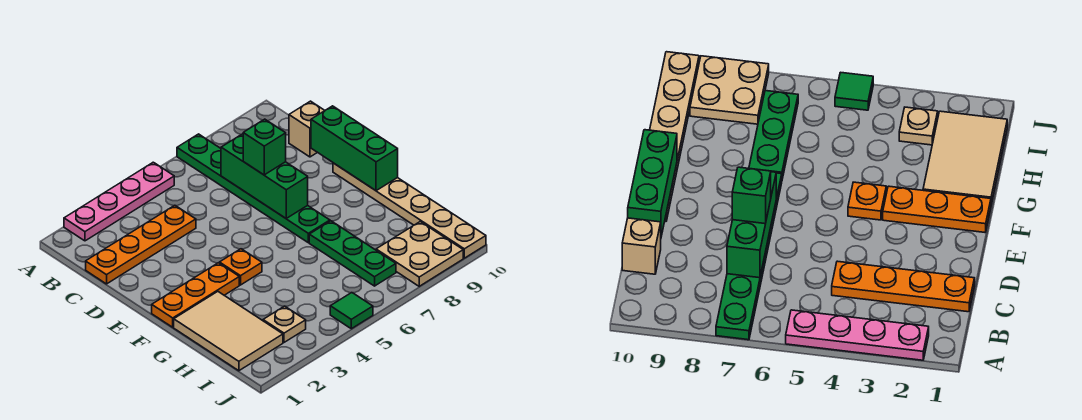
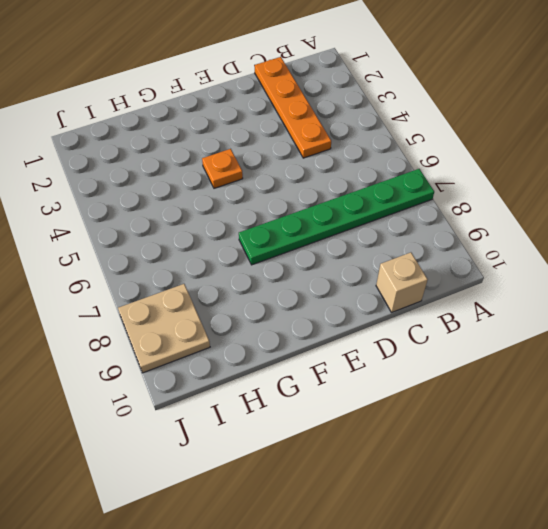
none -> pink 1x4 plate [64,162,174,241]
none -> tan 1x6 plate [333,163,486,258]
none -> orange 1x3 plate [152,263,239,327]

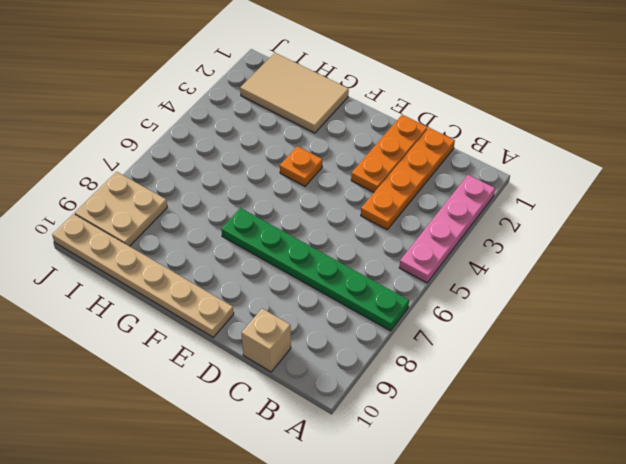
orange 1x3 plate [351,115,428,192] -> orange 1x3 plate moved to [152,263,239,327]
none -> green 1x3 plate [309,221,396,286]
none -> tan 1x1 plate [263,306,306,342]
none -> green 1x1 tile [330,293,373,329]

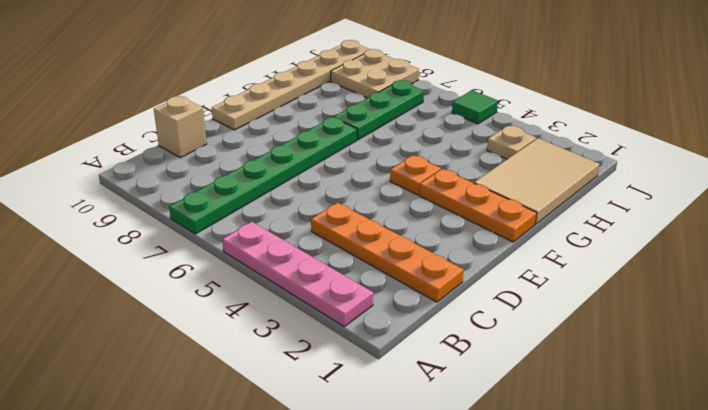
none -> green 1x3 brick [221,134,308,218]
none -> green 1x3 brick [311,106,398,191]
none -> green 1x1 brick [243,119,286,175]

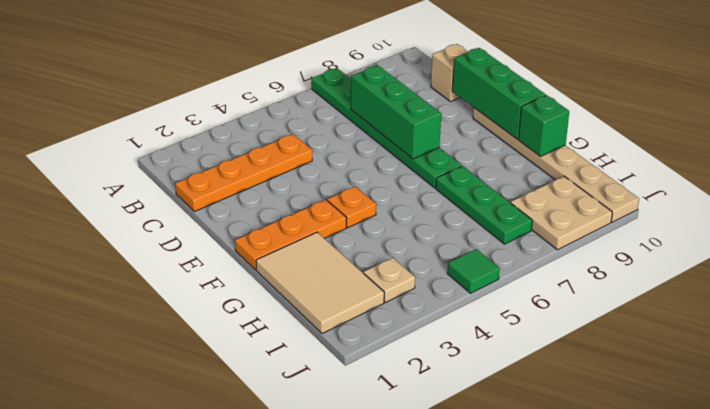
green 1x1 brick [518,95,569,156] -> green 1x1 brick moved to [243,119,286,175]
none -> pink 1x4 plate [64,162,174,241]

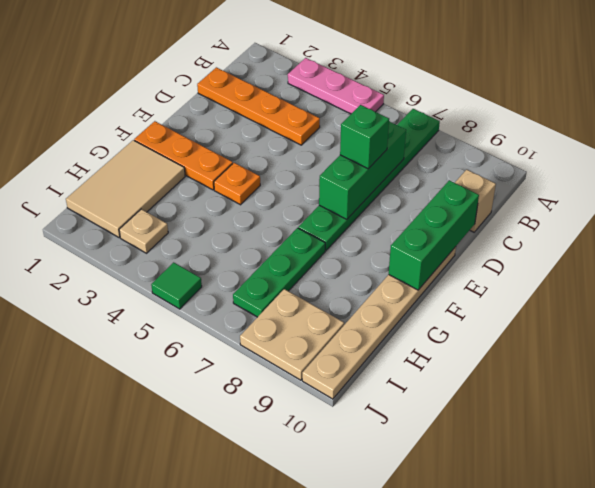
pink 1x3 plate [288,58,384,114] -> pink 1x4 plate [64,162,174,241]

